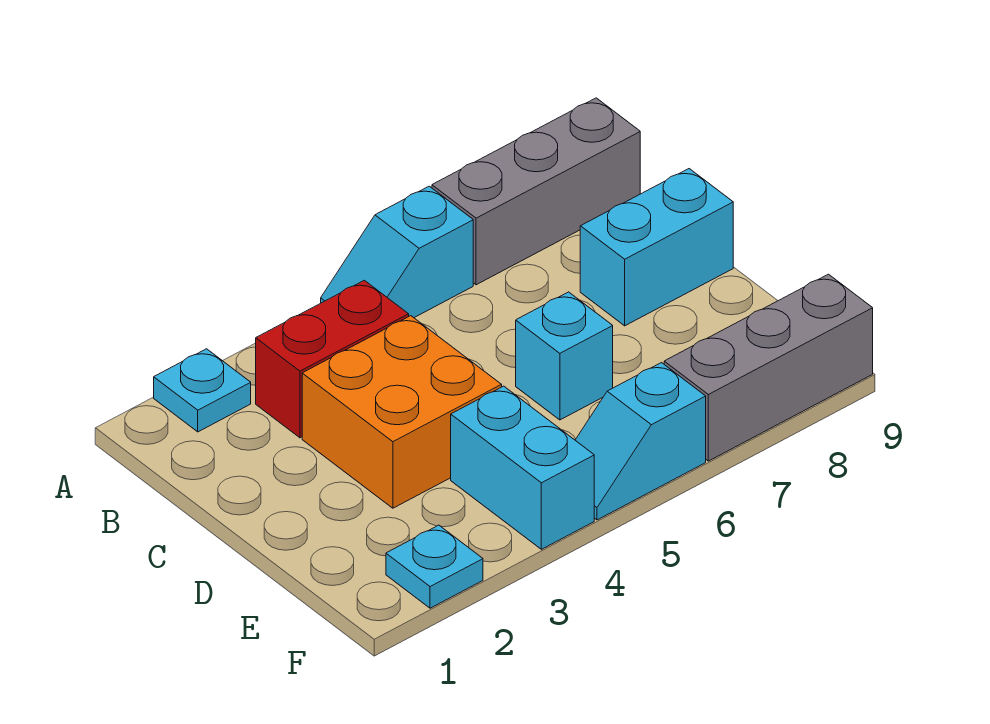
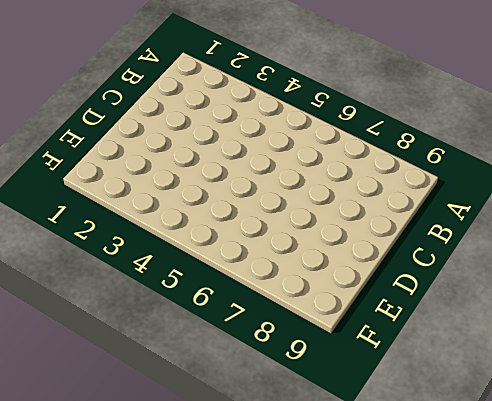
none -> cyan 1x1 plate [154,349,251,432]
none -> cyan 1x2 slope [321,186,473,318]

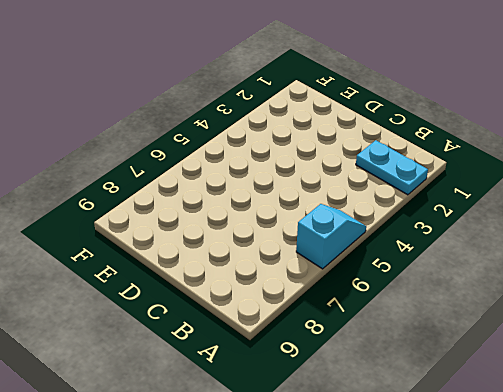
cyan 1x2 plate [356,140,428,195] -> cyan 1x1 plate [154,349,251,432]
none -> grey 1x3 brick [432,98,640,285]
none -> red 1x2 brick [256,280,409,438]

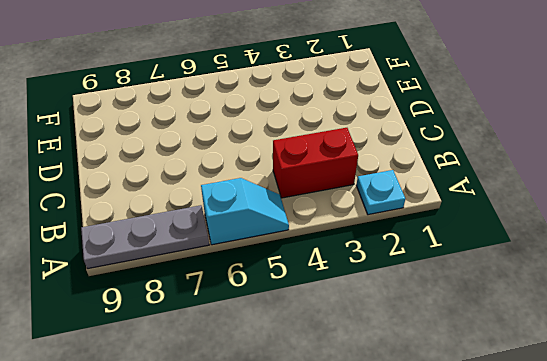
grey 1x3 plate [81,205,209,269] -> grey 1x3 brick [432,98,640,285]
none -> orange 2x2 brick [302,316,502,508]
none -> cyan 1x2 brick [580,169,733,326]

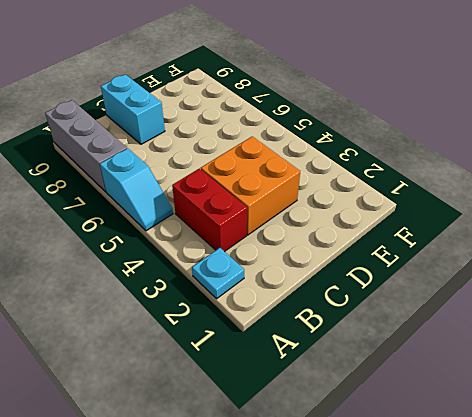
none -> cyan 1x1 brick [516,292,613,420]
none -> cyan 1x2 brick [451,386,594,549]

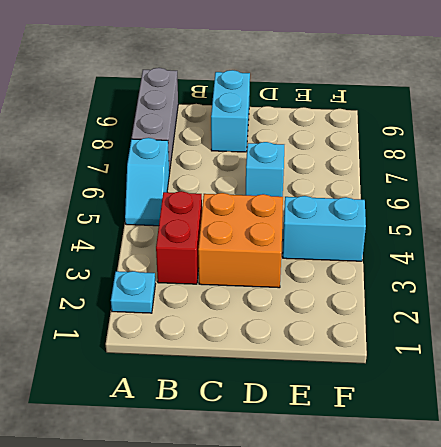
none -> cyan 1x1 plate [386,525,483,608]
none -> cyan 1x2 slope [575,363,706,520]

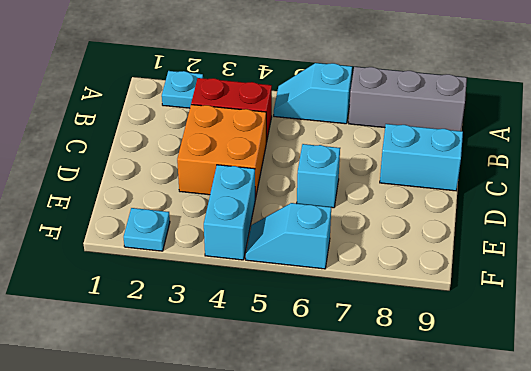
none -> grey 1x3 brick [664,274,873,461]

